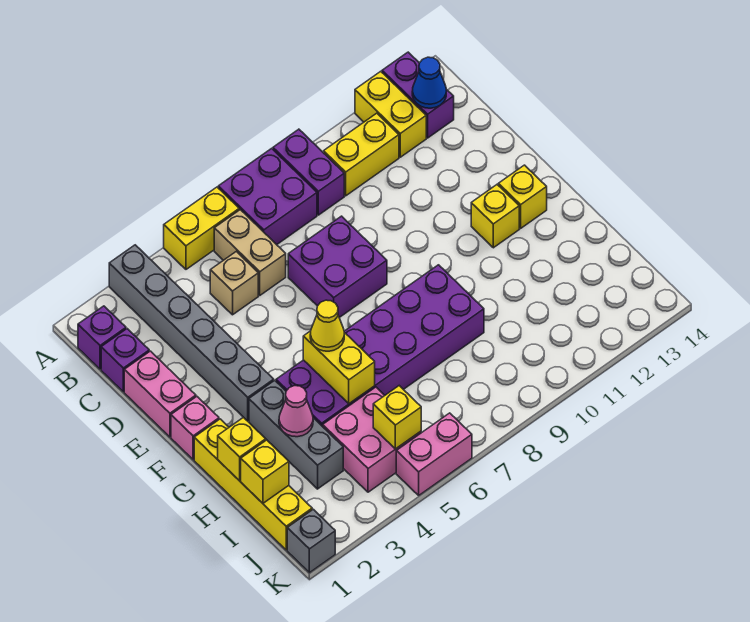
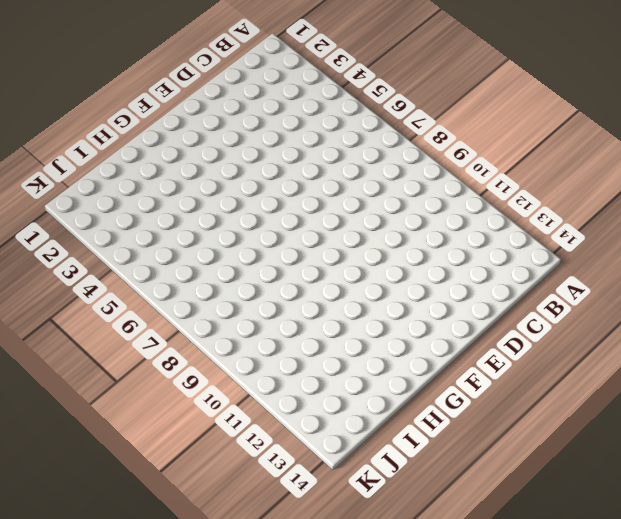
none -> grey 1x6 brick [109,245,274,421]
none -> yellow 1x2 brick [164,187,239,269]
none -> purple 2x2 brick [218,148,317,245]

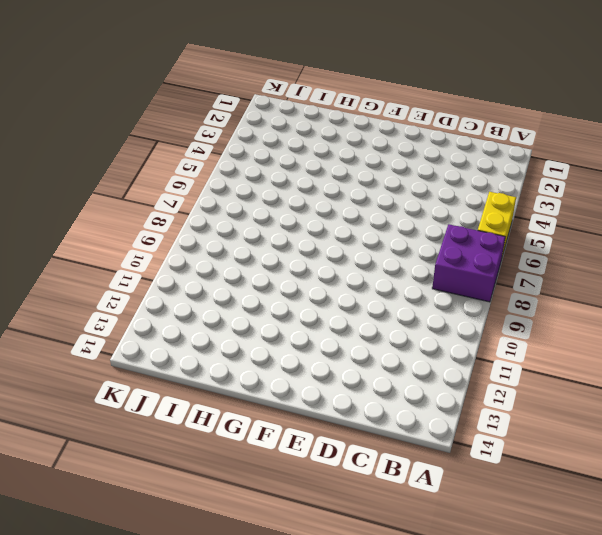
none -> grey 1x6 brick [109,245,274,421]
none -> purple 1x2 brick [273,129,344,215]
none -> yellow 1x2 brick [355,71,426,157]

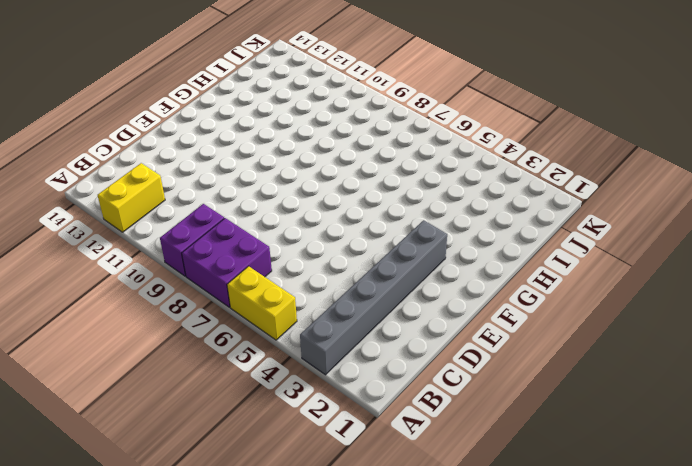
none -> purple 1x2 brick [382,52,454,138]
none -> purple 1x1 brick [78,306,126,369]
none -> tan 1x2 brick [214,210,286,295]

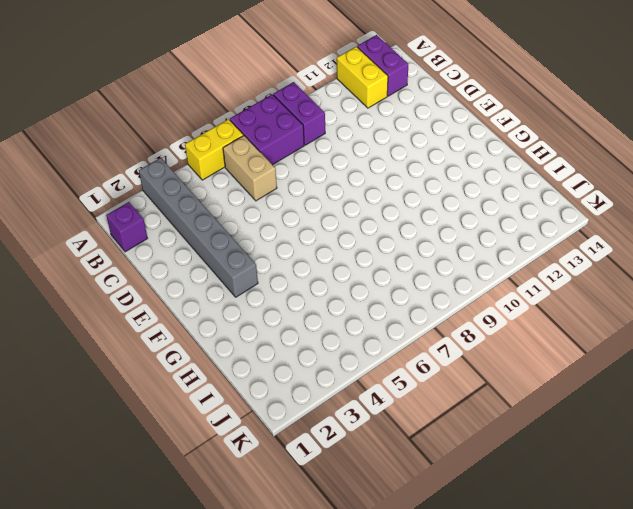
none -> yellow 1x2 brick [324,113,399,196]
none -> purple 1x1 brick [101,329,149,392]
none -> tan 1x1 brick [210,251,258,315]

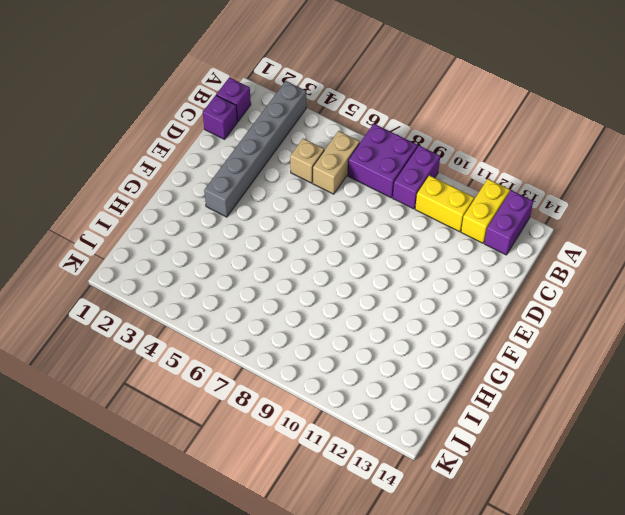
none -> yellow 1x2 brick [164,187,239,269]
none -> pink 1x2 brick [124,351,196,437]
none -> purple 2x2 brick [288,216,387,318]

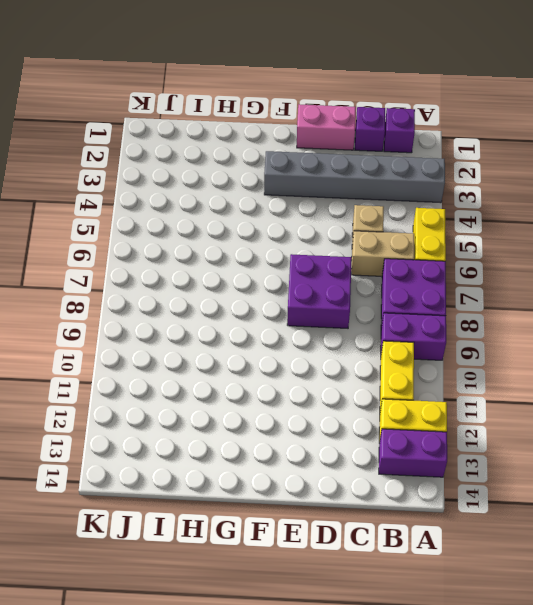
none -> pink 1x1 brick [171,397,219,460]
none -> yellow 1x1 brick [471,185,519,248]
none -> yellow 1x1 brick [498,165,547,228]

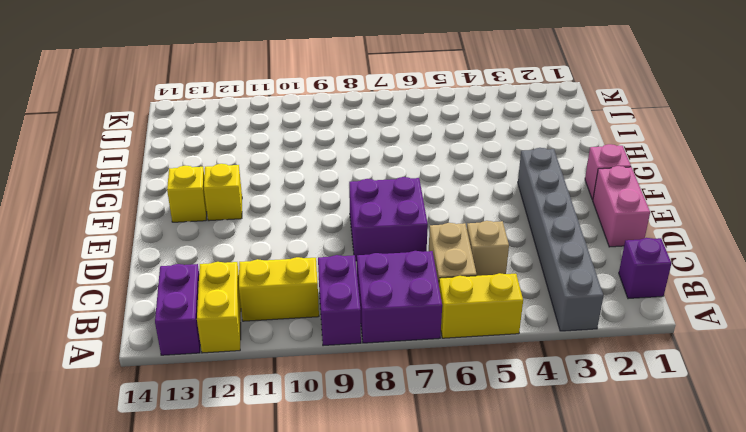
none -> purple 1x1 brick [101,329,149,392]
none -> yellow 1x4 brick [194,419,312,550]
none -> grey 1x3 brick [249,380,343,489]

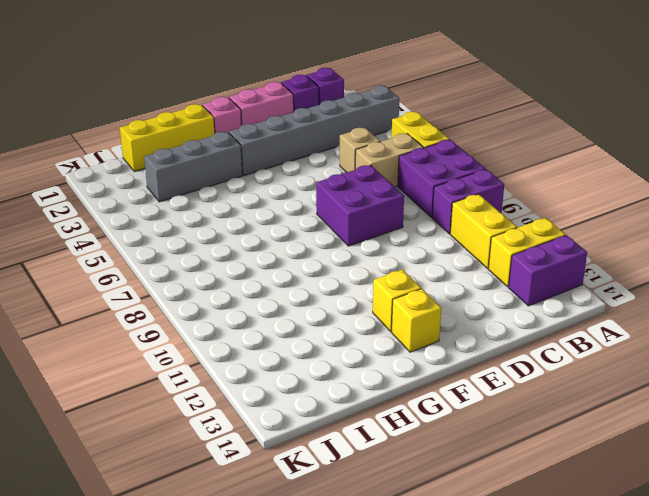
yellow 1x3 brick [120,104,215,172] -> yellow 1x4 brick [194,419,312,550]
none -> purple 2x6 brick [276,265,484,427]
none -> pink 2x2 brick [323,387,421,492]
none -> grey 1x1 brick [287,509,335,573]

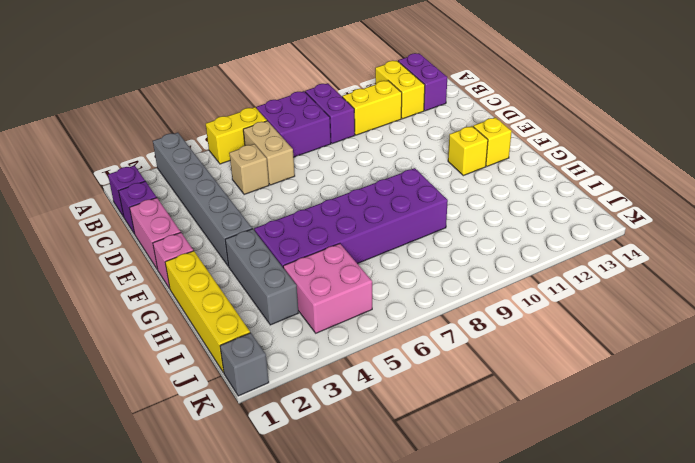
none -> purple 2x2 brick [288,216,387,318]
none -> pink 1x2 brick [396,413,472,495]
none -> blue 1x1 cone [412,57,446,108]

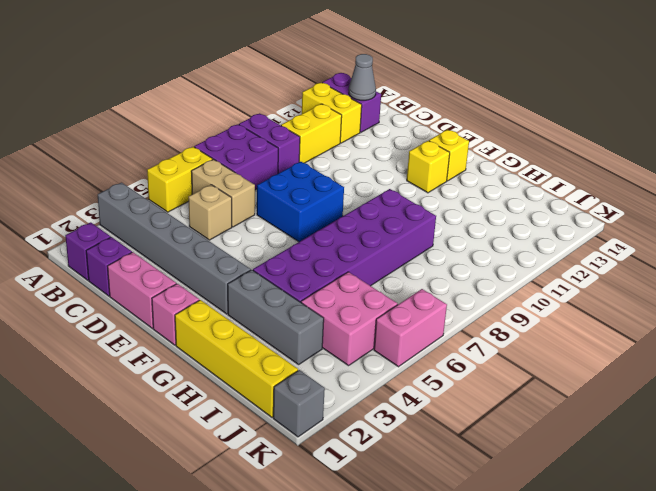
grey 1x1 cone [349,54,376,100] -> blue 1x1 cone [412,57,446,108]
blue 2x2 brick [257,161,344,242] -> purple 2x2 brick [288,216,387,318]
none -> yellow 1x2 brick [303,331,375,404]
none -> yellow 1x1 brick [218,417,266,481]
none -> pink 1x1 cone [279,386,313,437]

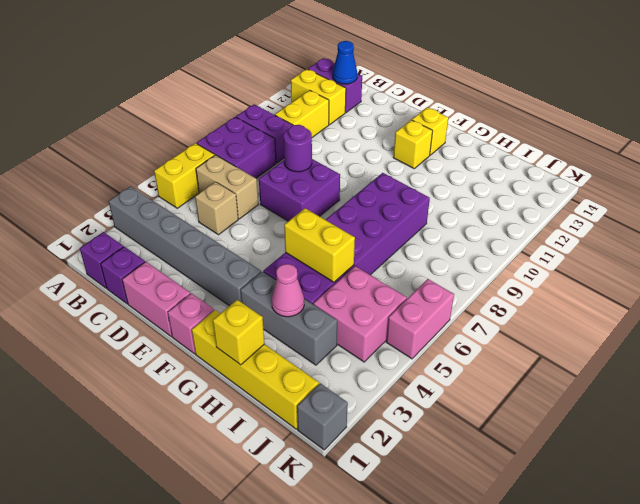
purple 1x1 round brick [283,125,312,172] -> none
none -> yellow 1x1 brick [241,440,289,503]
none -> yellow 1x1 brick [373,386,421,449]
none -> yellow 1x1 cone [310,300,344,351]

